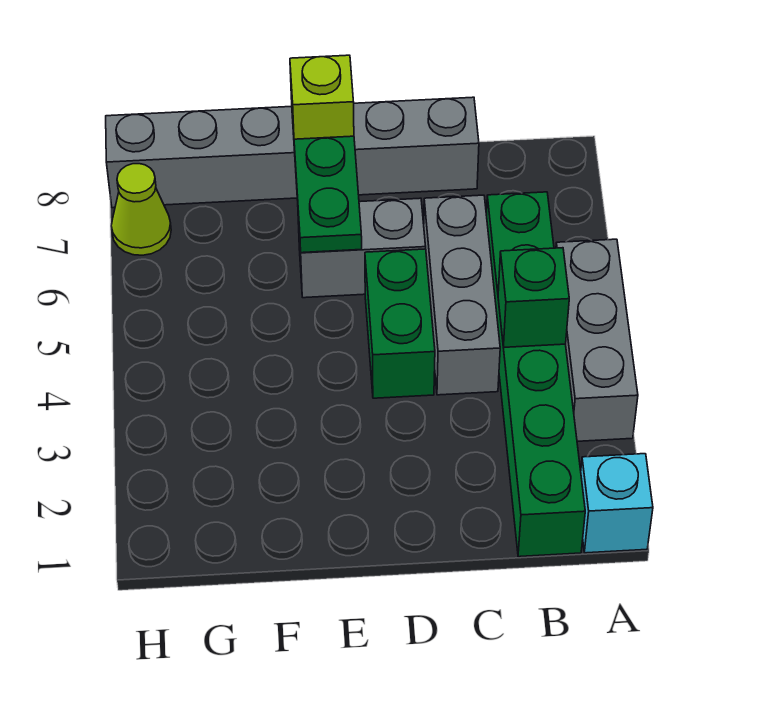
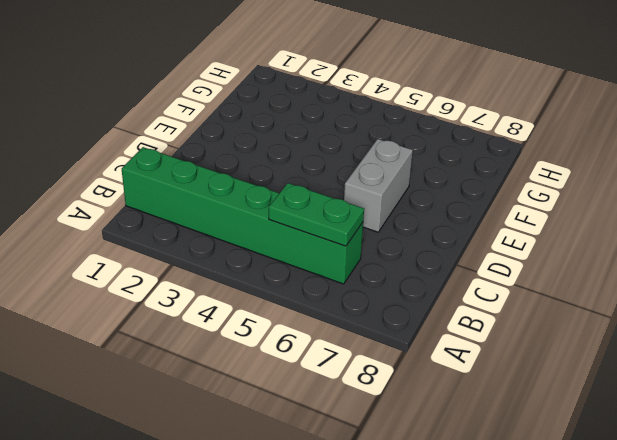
green 1x2 plate [269,183,364,246] -> green 1x2 plate moved to [294,136,362,253]
none -> cyan 1x1 brick [581,454,653,553]
none -> grey 1x3 brick [556,239,638,441]

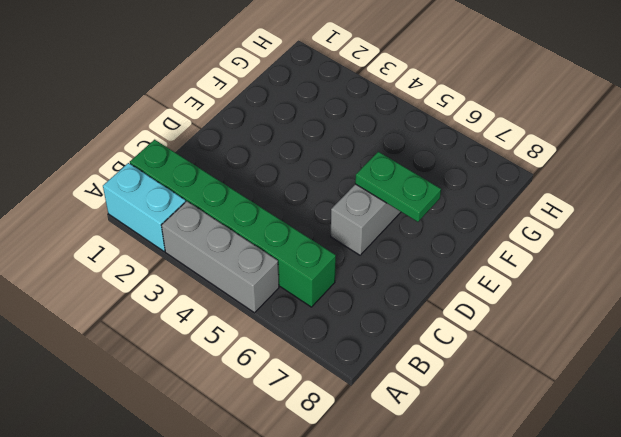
cyan 1x2 brick [103,163,186,251] -> cyan 1x1 brick [581,454,653,553]
none -> grey 1x3 brick [424,195,500,395]
none -> grey 1x6 brick [106,97,479,208]

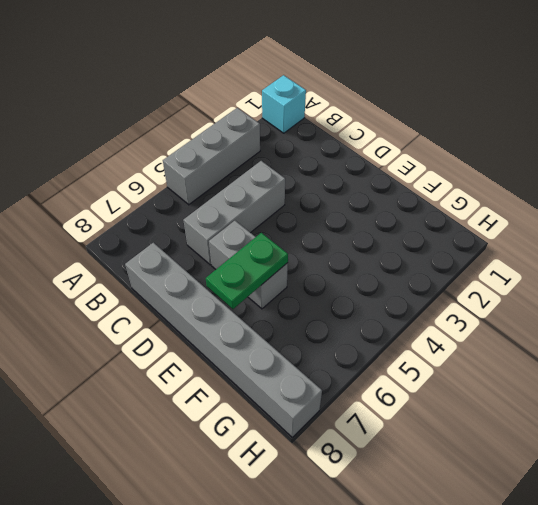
none -> green 1x6 brick [486,192,585,557]
none -> green 1x2 brick [365,249,435,398]

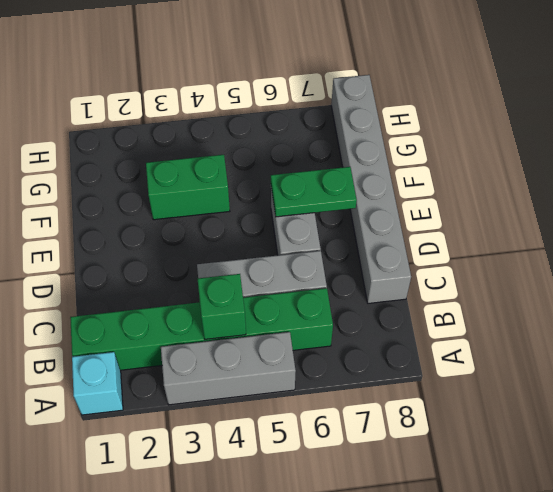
green 1x2 brick [146,155,230,220] -> green 1x2 brick moved to [365,249,435,398]
none -> lime 1x1 cone [111,164,171,255]
none -> lime 1x1 brick [290,55,354,150]

